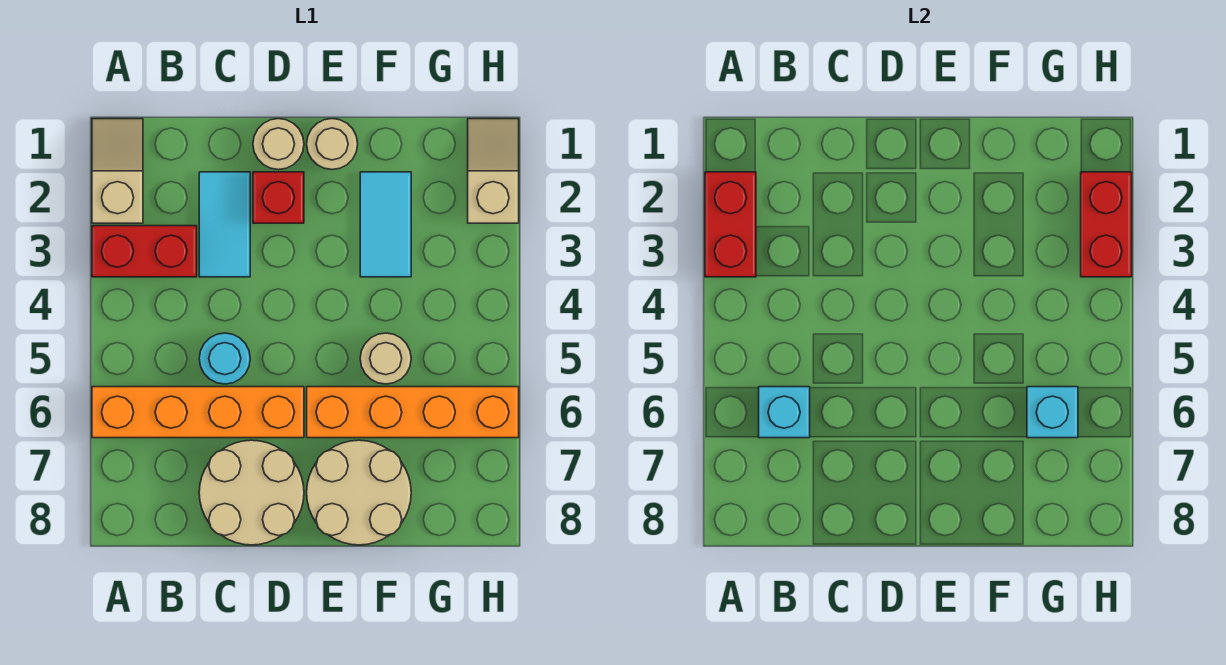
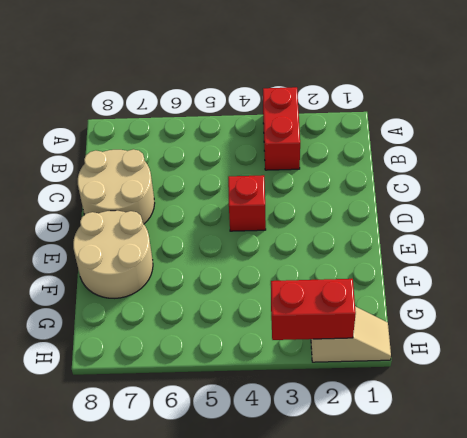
red 1x1 brick [228,175,266,231] -> red 1x1 brick moved to [253,172,304,223]
none -> tan 1x2 slope [92,119,143,223]
none -> orange 1x4 brick [92,387,304,438]
none -> cyan 1x2 tile [199,172,250,277]

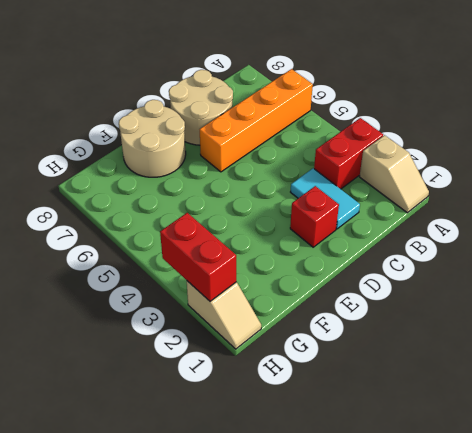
none -> cyan 1x1 round brick [199,333,250,384]
none -> tan 1x1 round brick [253,119,304,170]
none -> tan 1x1 round brick [307,119,358,170]

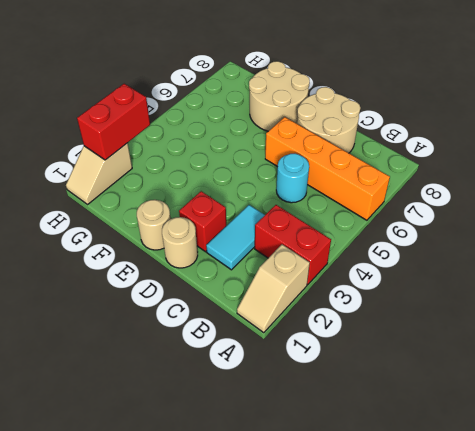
none -> orange 1x4 brick [307,387,519,438]
none -> cyan 1x2 tile [360,172,411,277]
none -> tan 1x1 round brick [360,333,411,384]

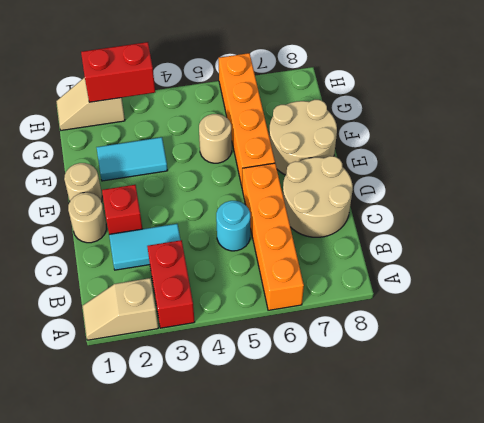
none -> red 1x2 brick [705,172,756,277]
none -> cyan 1x1 brick [759,387,810,438]
none -> cyan 1x1 brick [1027,387,1078,438]

